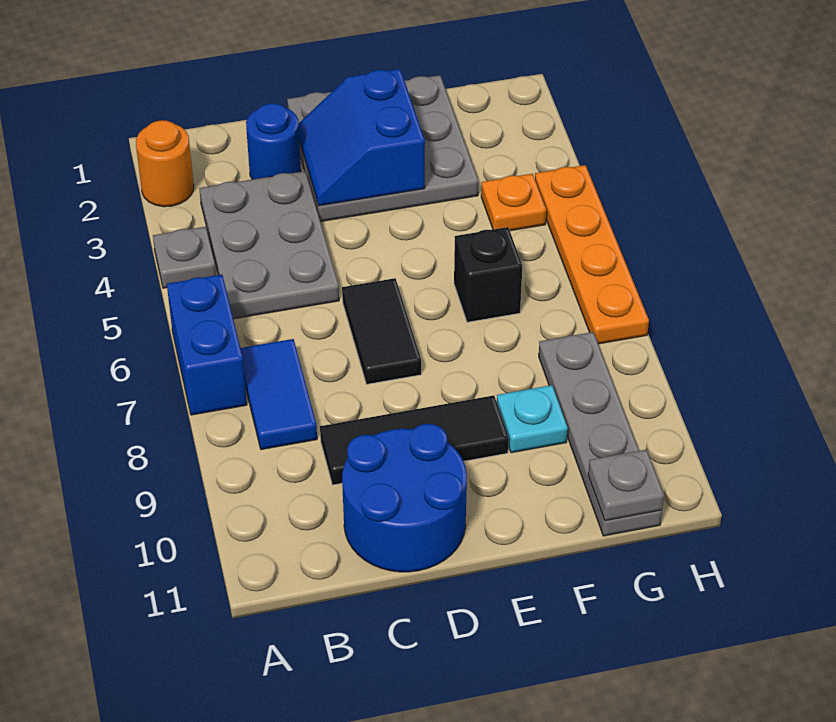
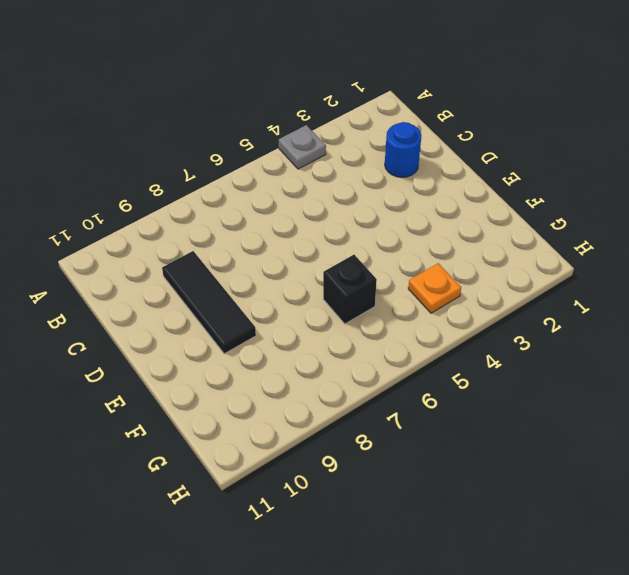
none -> orange 1x1 round brick [136,120,194,207]
none -> blue 1x2 brick [167,275,247,415]
none -> grey 2x3 plate [199,171,339,319]

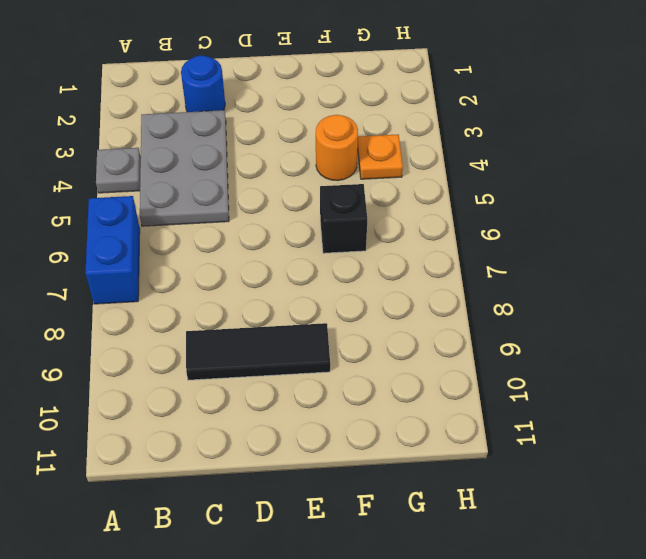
orange 1x1 round brick [316,115,358,181] -> orange 1x1 round brick moved to [136,120,194,207]
none -> blue 1x2 tile [241,339,317,450]
none -> blue 2x2 round brick [342,424,467,572]
none -> grey 3x3 plate [287,75,478,222]

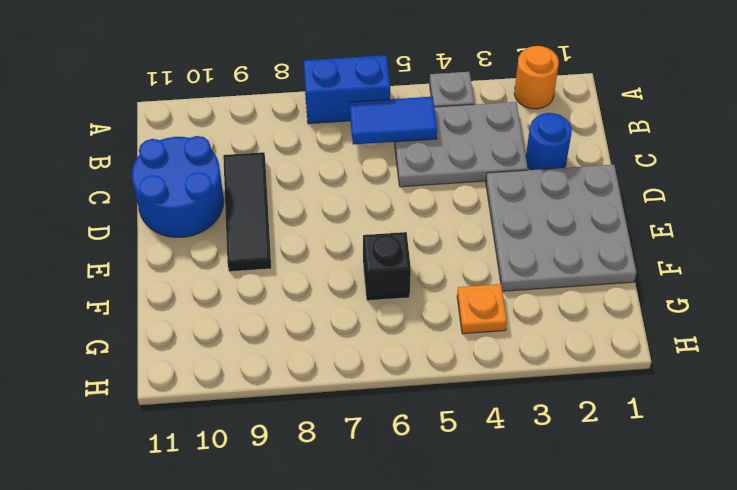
blue 1x2 tile [350,97,437,144] -> blue 1x2 tile moved to [241,339,317,450]
none -> black 1x2 tile [342,278,421,384]
none -> cyan 1x1 plate [497,385,568,453]
none -> grey 1x4 plate [539,332,662,536]

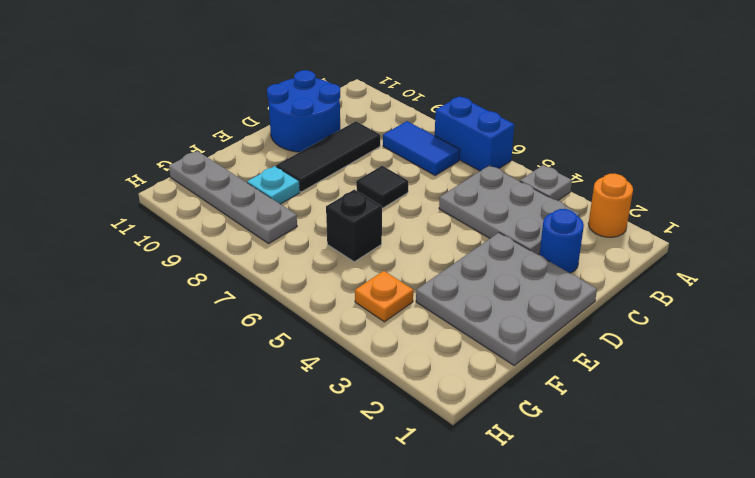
black 1x1 tile [356,166,408,208] -> black 1x2 tile [342,278,421,384]
none -> orange 1x4 plate [535,165,649,344]
none -> blue 2x2 slope [298,69,425,206]
none -> grey 1x1 plate [588,449,664,521]

